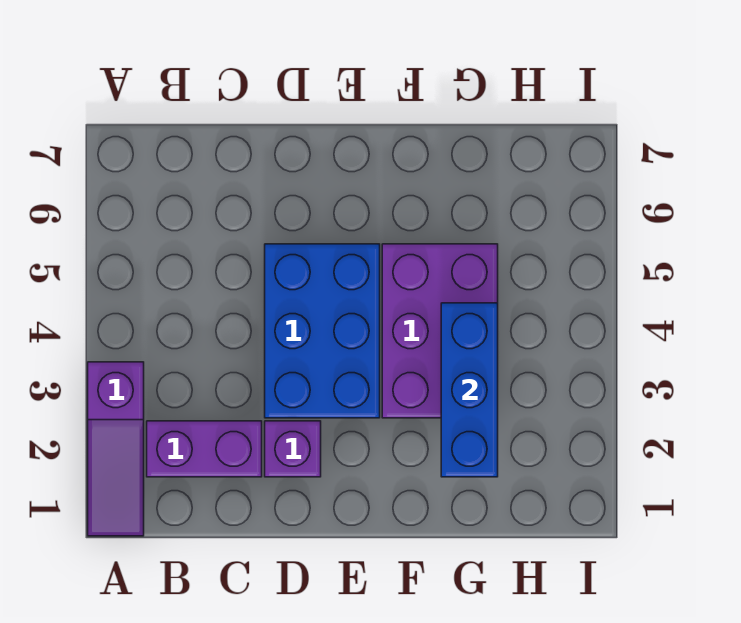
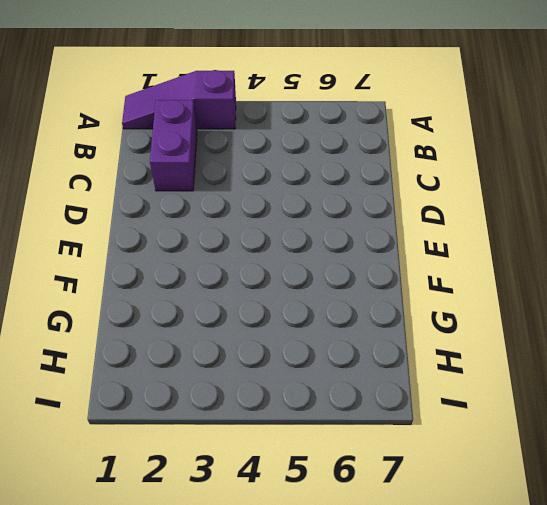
none -> purple 1x1 brick [265,421,321,477]
none -> blue 2x3 brick [265,244,380,418]

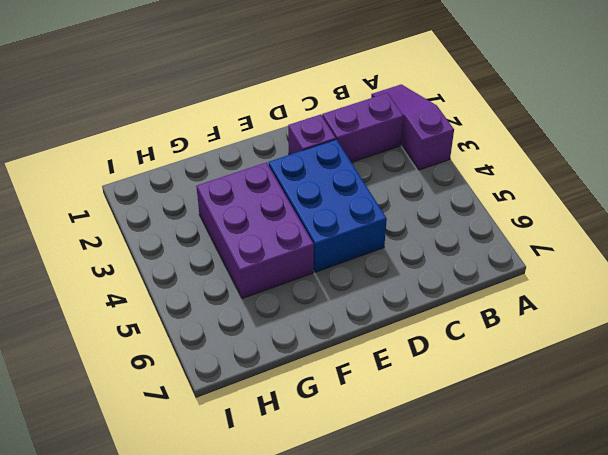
none -> blue 1x3 brick [441,303,498,477]

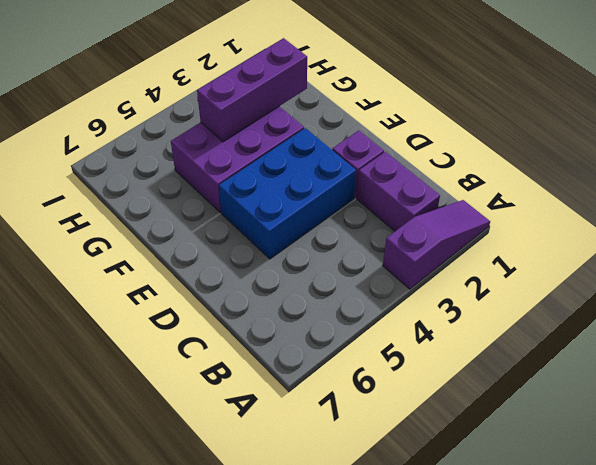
purple 1x3 brick [197,38,307,142] -> blue 1x3 brick [441,303,498,477]

